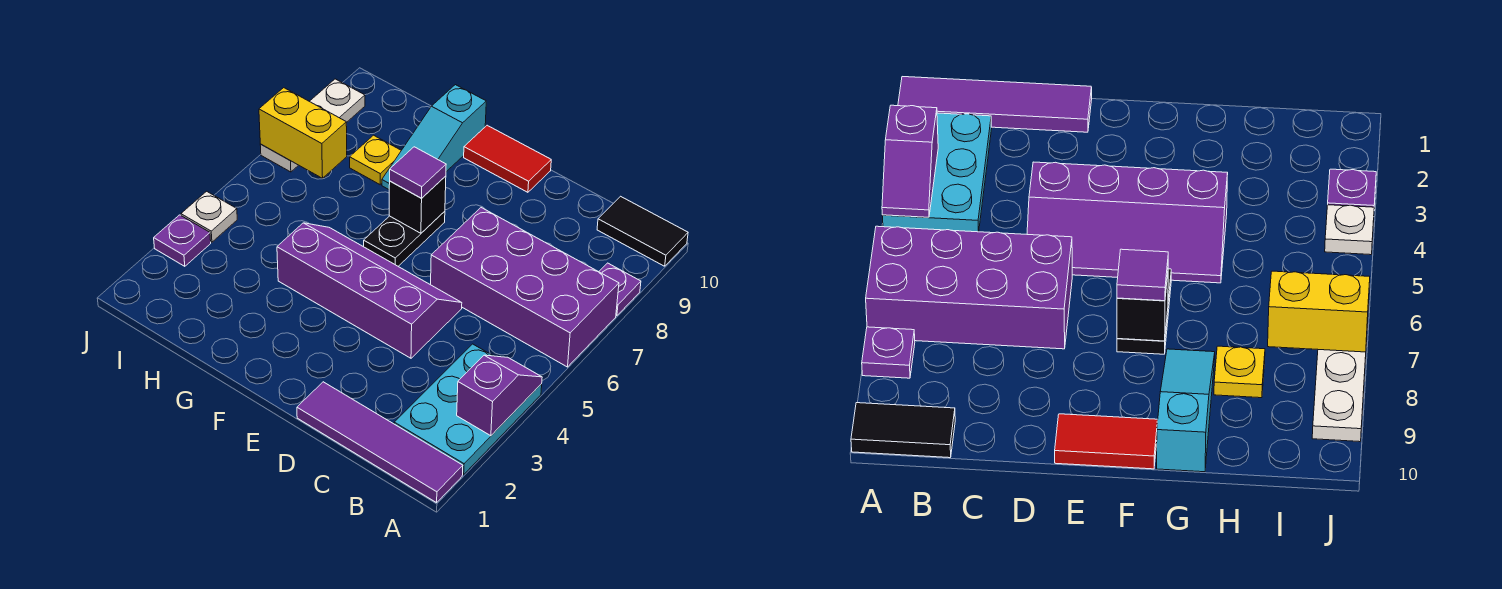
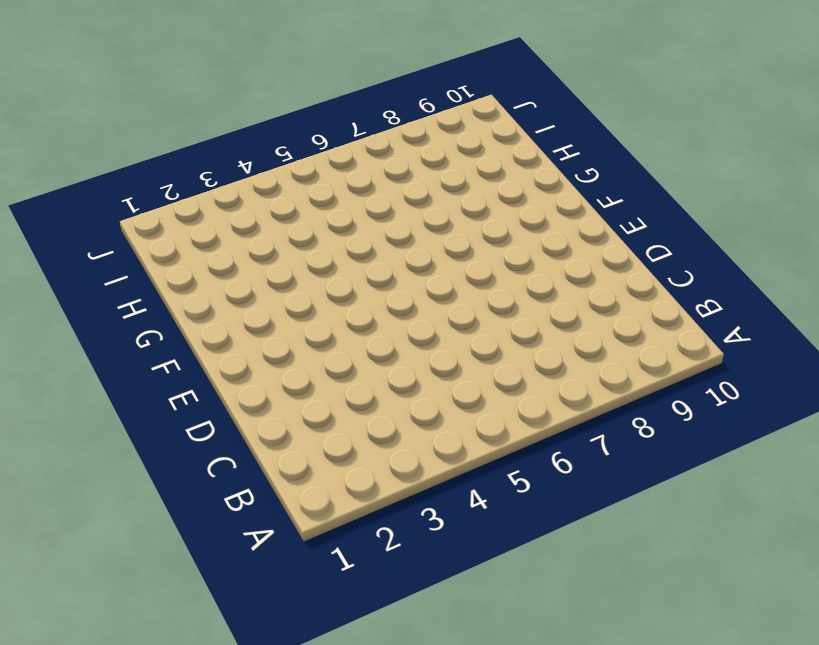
none -> purple 1x4 tile [297,382,463,503]
none -> cyan 2x3 plate [394,344,542,474]
none -> purple 2x4 brick [431,208,619,367]

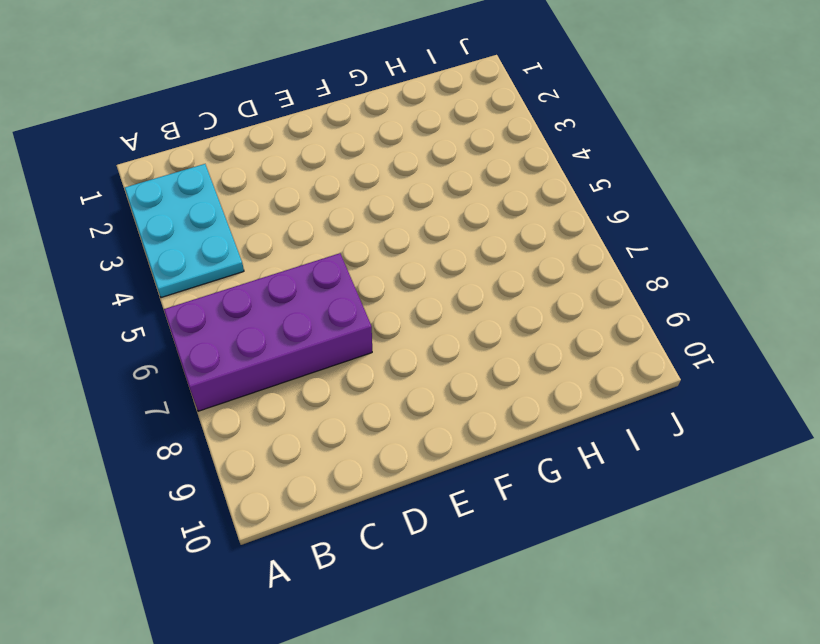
none -> purple 1x4 tile [297,382,463,503]
none -> purple 1x1 plate [599,263,641,316]
none -> black 1x2 tile [597,196,688,266]

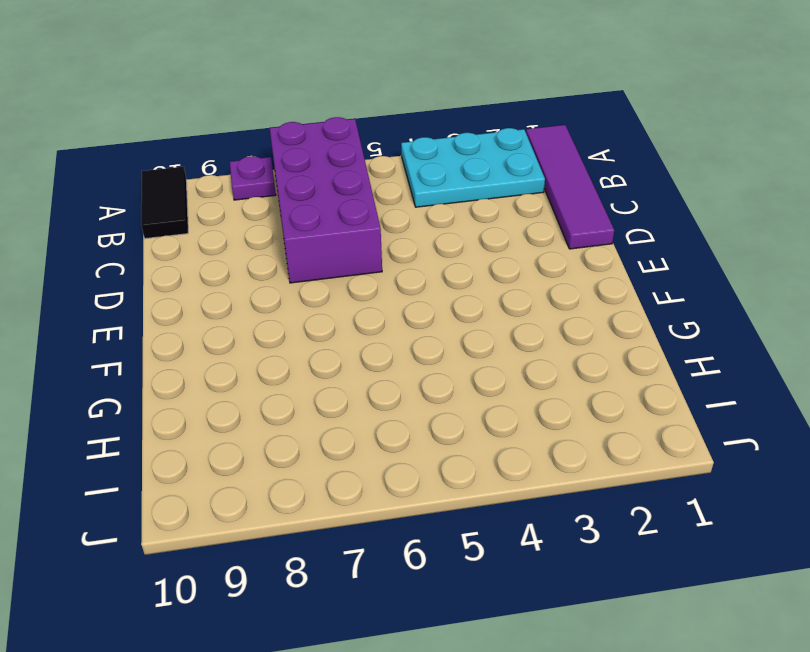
none -> purple 2x4 slope [277,223,462,358]
none -> red 1x2 tile [464,125,551,192]
none -> black 1x2 plate [364,211,445,266]

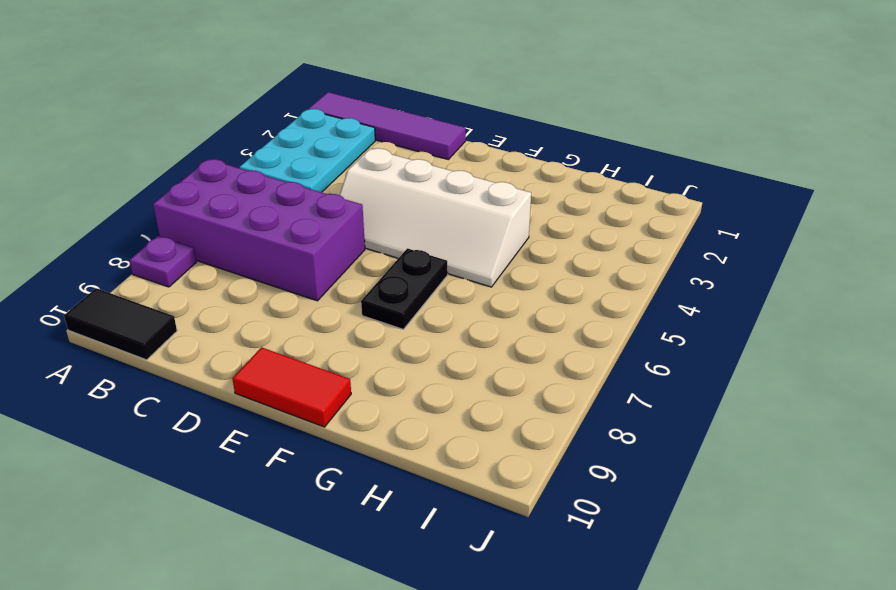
white 2x4 slope [340,148,531,287] -> purple 2x4 slope [277,223,462,358]
none -> cyan 1x3 slope [382,85,486,189]
none -> yellow 1x1 plate [350,135,401,185]
none -> purple 1x1 plate [154,215,211,266]

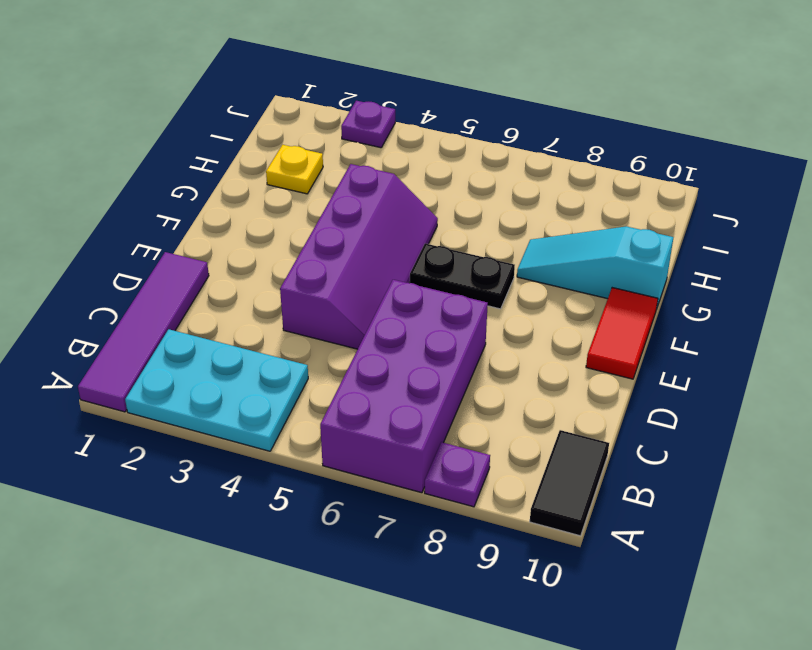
yellow 1x1 plate [266,145,323,194] -> yellow 1x1 plate moved to [350,135,401,185]
none -> white 1x1 plate [181,191,237,242]
none -> white 1x3 plate [260,79,365,172]
none -> purple 1x2 slope [457,355,542,436]

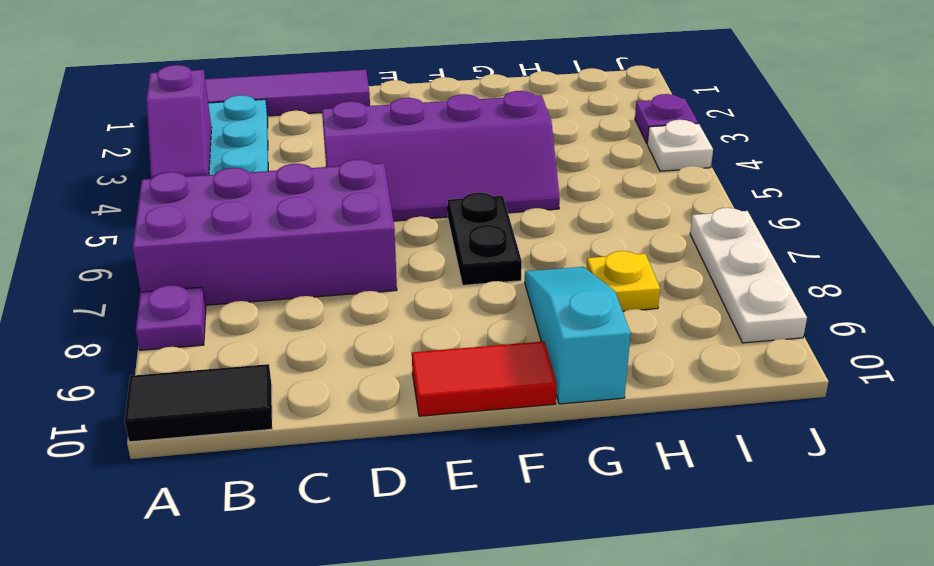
none -> black 1x1 brick [389,176,446,233]
none -> yellow 1x2 brick [259,88,347,178]
none -> purple 1x1 tile [390,147,446,198]

